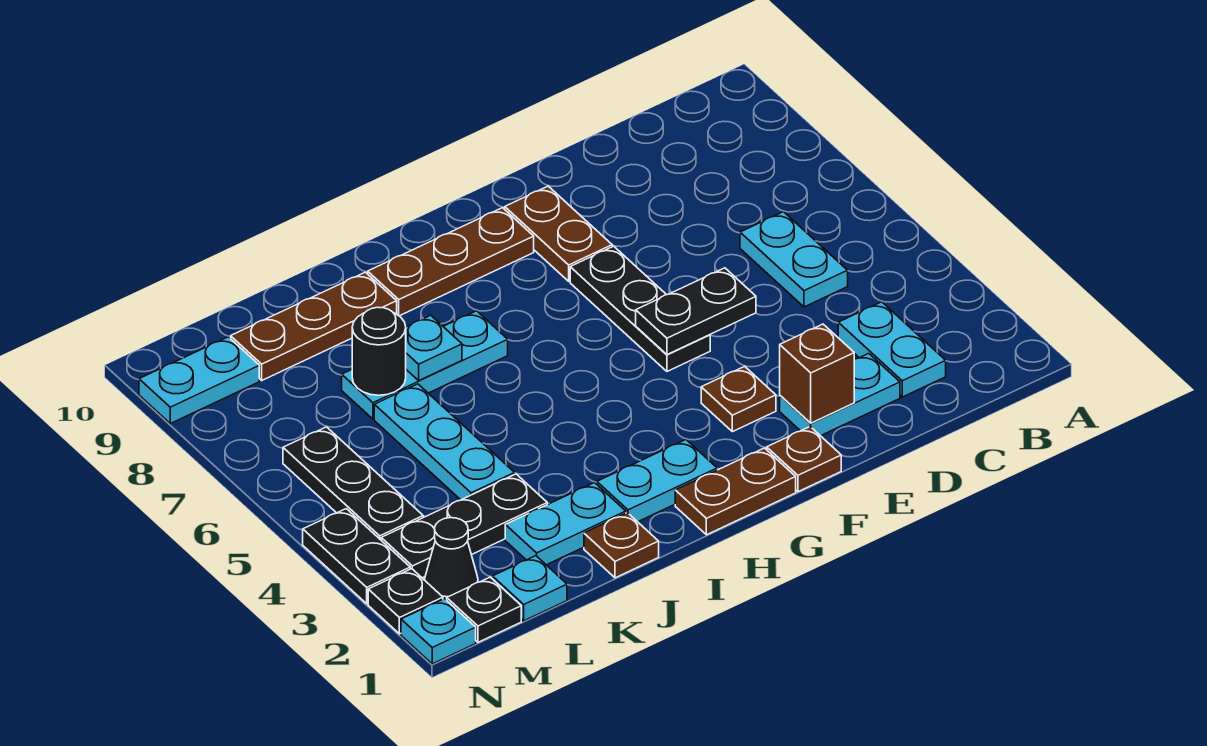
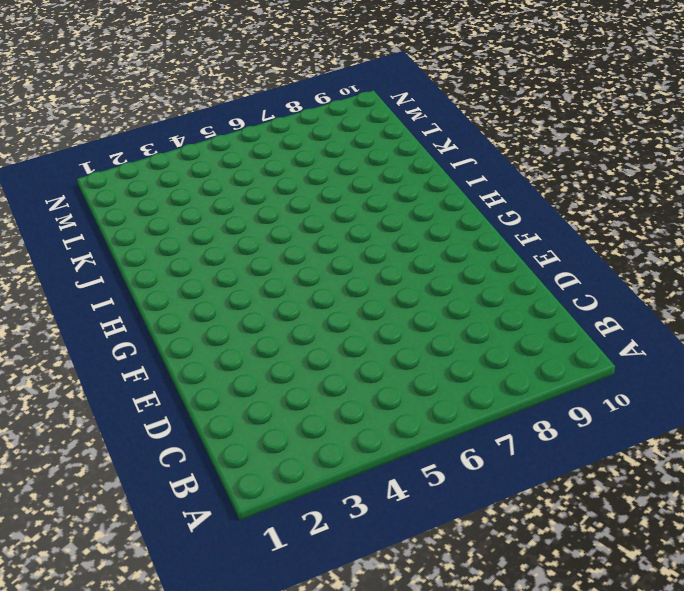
none -> cyan 1x2 plate [838,302,946,397]
none -> cyan 1x2 plate [740,212,848,307]
none -> cyan 1x2 plate [780,353,900,436]

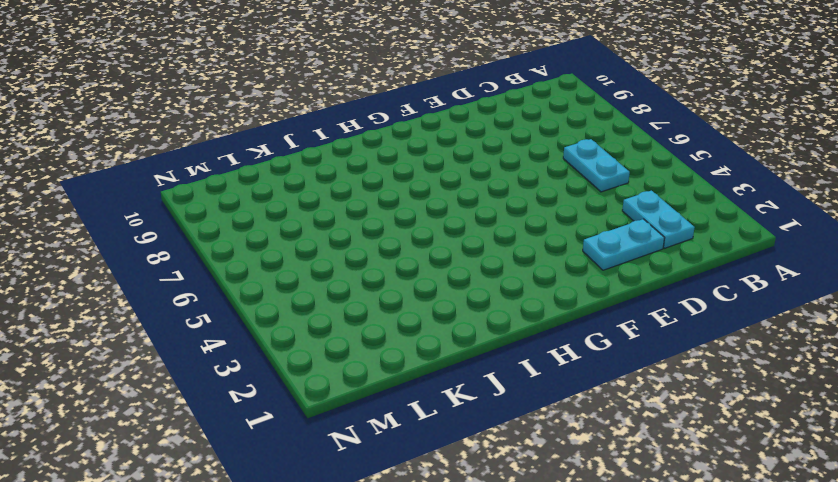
none -> brown 1x1 plate [767,427,841,492]
none -> brown 1x1 plate [701,366,776,432]
none -> black 1x3 plate [570,246,710,371]

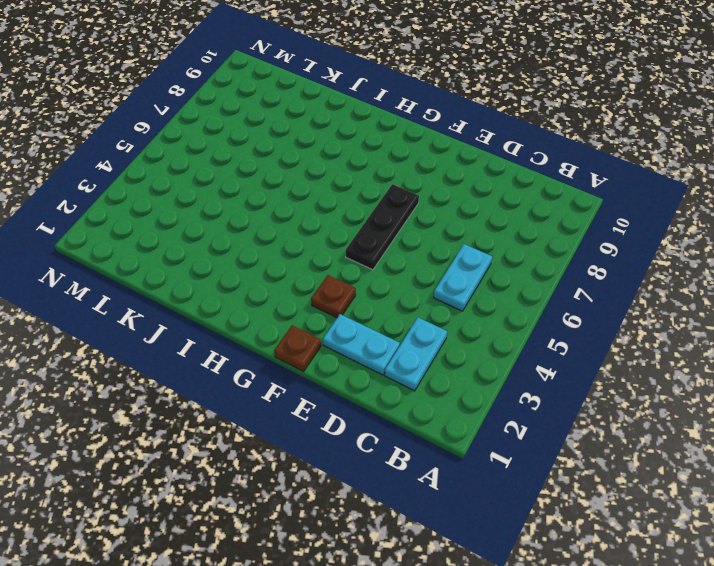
none -> brown 1x2 plate [505,186,612,281]
none -> brown 1x2 plate [675,448,796,535]
none -> brown 1x3 plate [368,208,534,316]

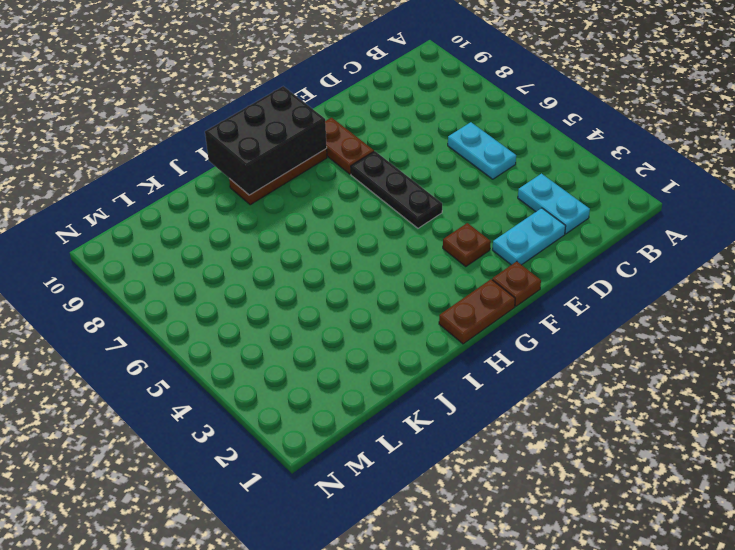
black 2x3 brick [205,86,327,195] -> none
none -> cyan 1x2 plate [597,440,717,522]
none -> cyan 1x3 plate [342,311,508,419]
none -> brown 1x1 plate [584,513,659,578]

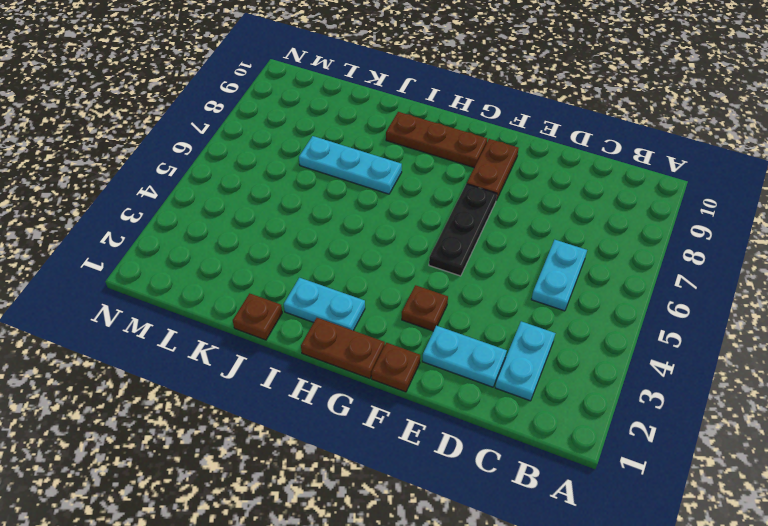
none -> cyan 1x2 plate [505,483,626,565]
none -> brown 1x3 plate [231,272,397,380]
none -> black 1x3 plate [381,474,547,578]

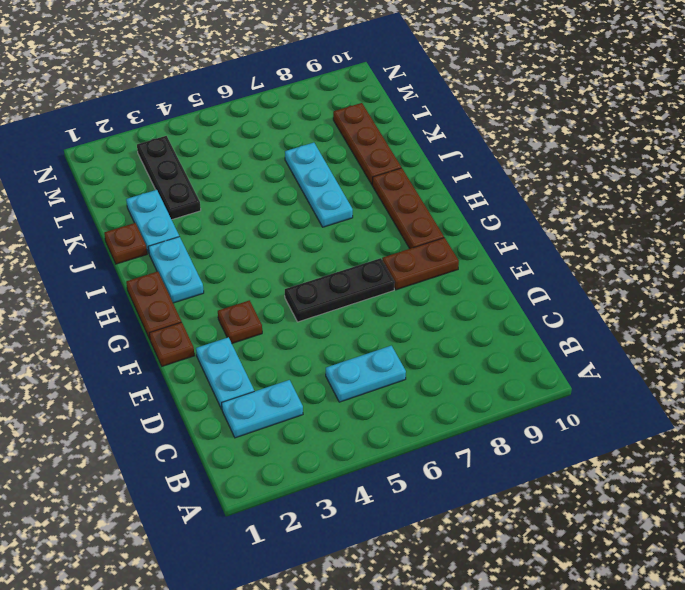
none -> cyan 1x3 plate [374,384,515,500]
none -> cyan 1x1 plate [492,556,567,621]
none -> black 1x1 plate [447,577,521,642]

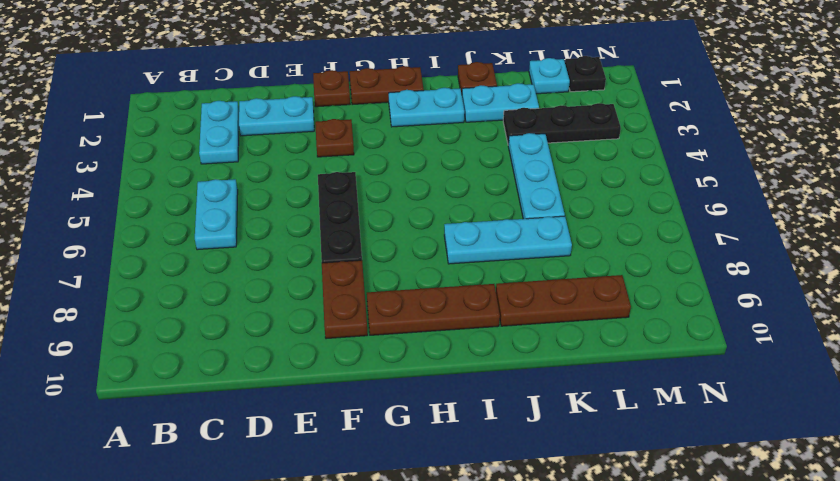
none -> black 1x1 cone [425,518,478,600]
none -> black 1x3 plate [283,427,423,540]
none -> cyan 1x2 plate [139,337,259,424]

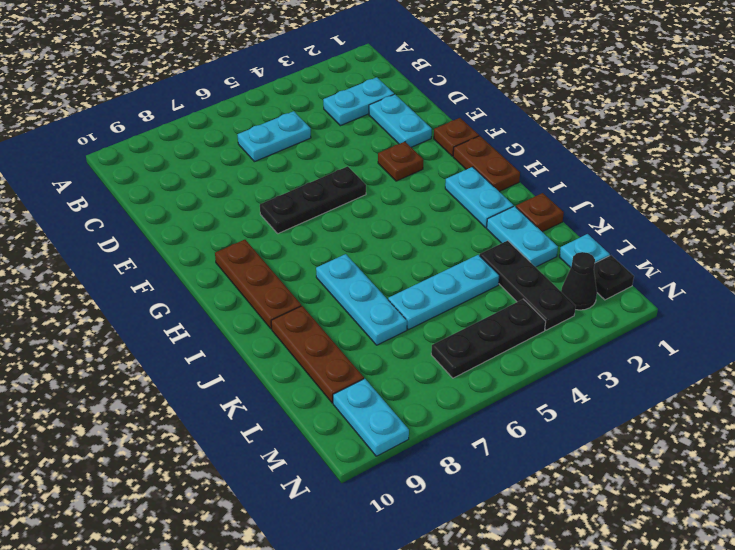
none -> brown 1x2 plate [505,186,612,281]
none -> cyan 1x1 plate [401,599,476,664]
none -> black 1x1 plate [368,569,443,634]

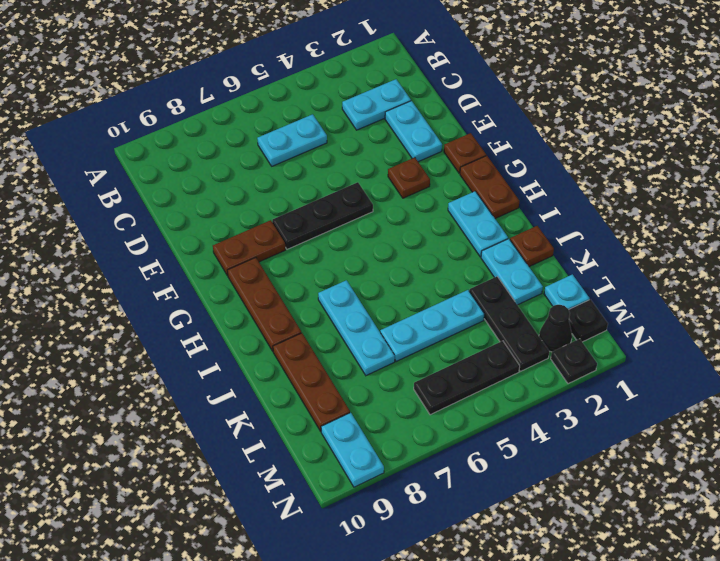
none -> cyan 1x1 plate [401,599,476,664]
none -> black 1x2 plate [303,509,410,604]
none -> brown 1x1 brick [780,324,854,423]

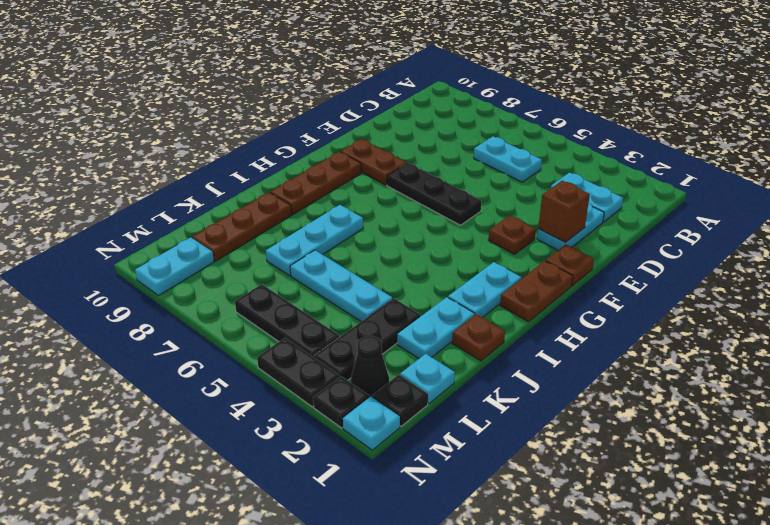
none -> black 1x2 plate [636,268,756,355]
none -> cyan 1x1 plate [406,315,462,380]
none -> black 1x1 round brick [352,307,406,395]

